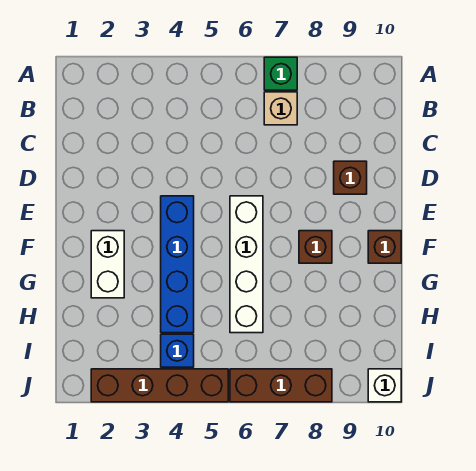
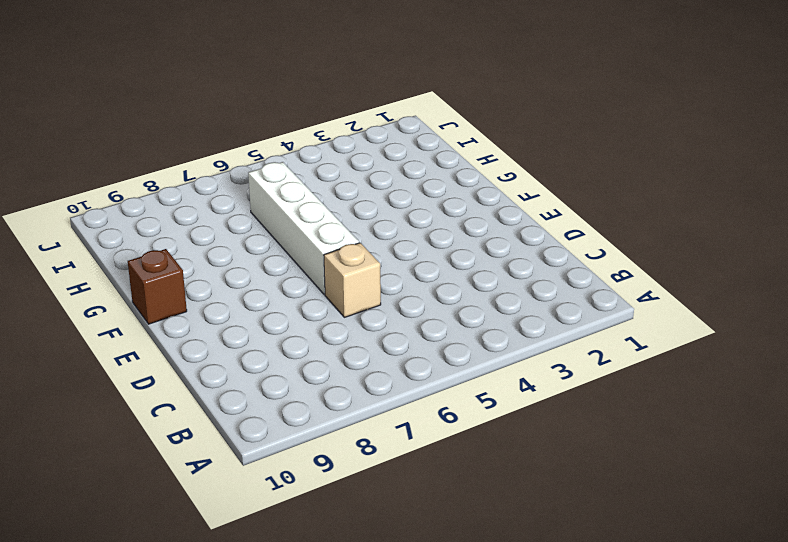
tan 1x1 brick [324,243,381,317] -> tan 1x1 brick moved to [264,92,297,125]
none -> green 1x1 brick [264,57,297,90]
none -> brown 1x1 brick [334,161,367,194]
none -> blue 1x4 brick [161,196,194,333]

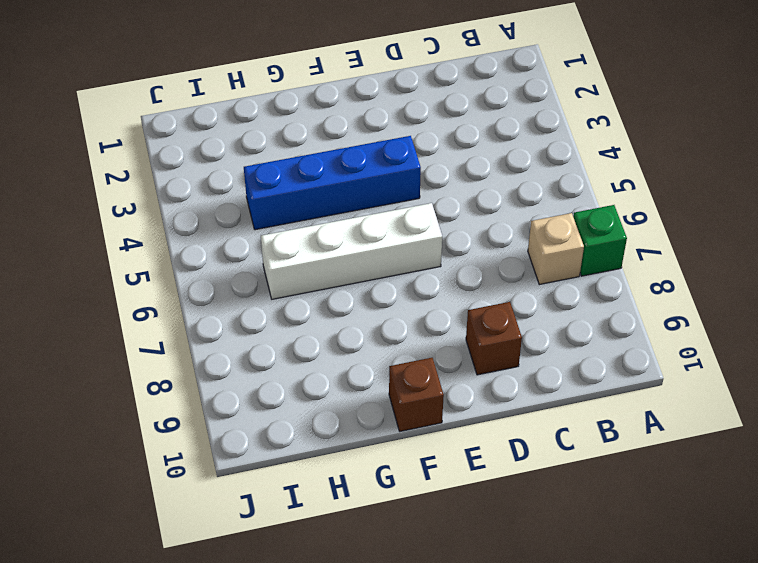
none -> white 1x2 brick [91,231,124,298]
none -> brown 1x1 brick [299,231,332,263]
none -> blue 1x1 brick [161,334,194,367]

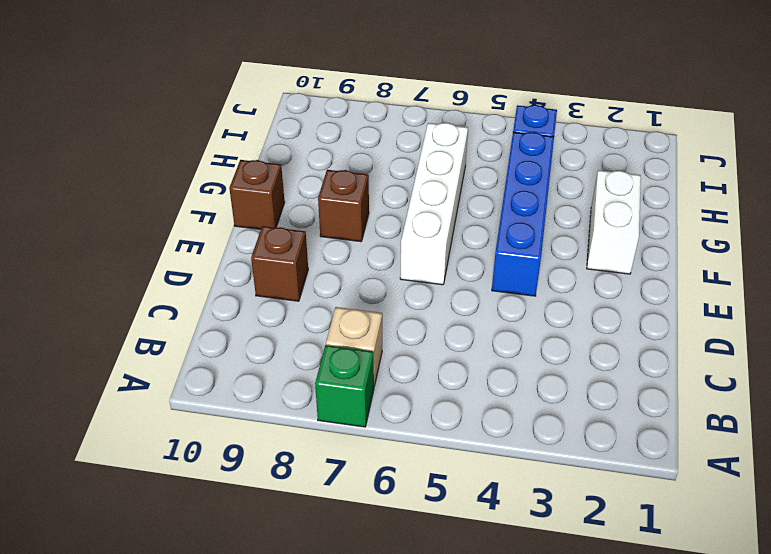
none -> brown 1x4 brick [91,369,228,402]
none -> brown 1x3 brick [230,369,332,402]
none -> white 1x1 brick [368,369,401,402]

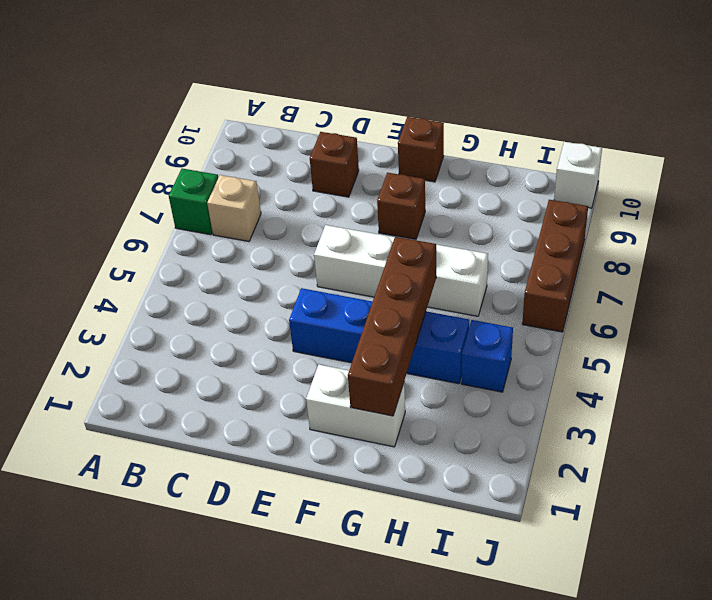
brown 1x4 brick [348,237,436,416] -> brown 1x4 brick moved to [91,369,228,402]

